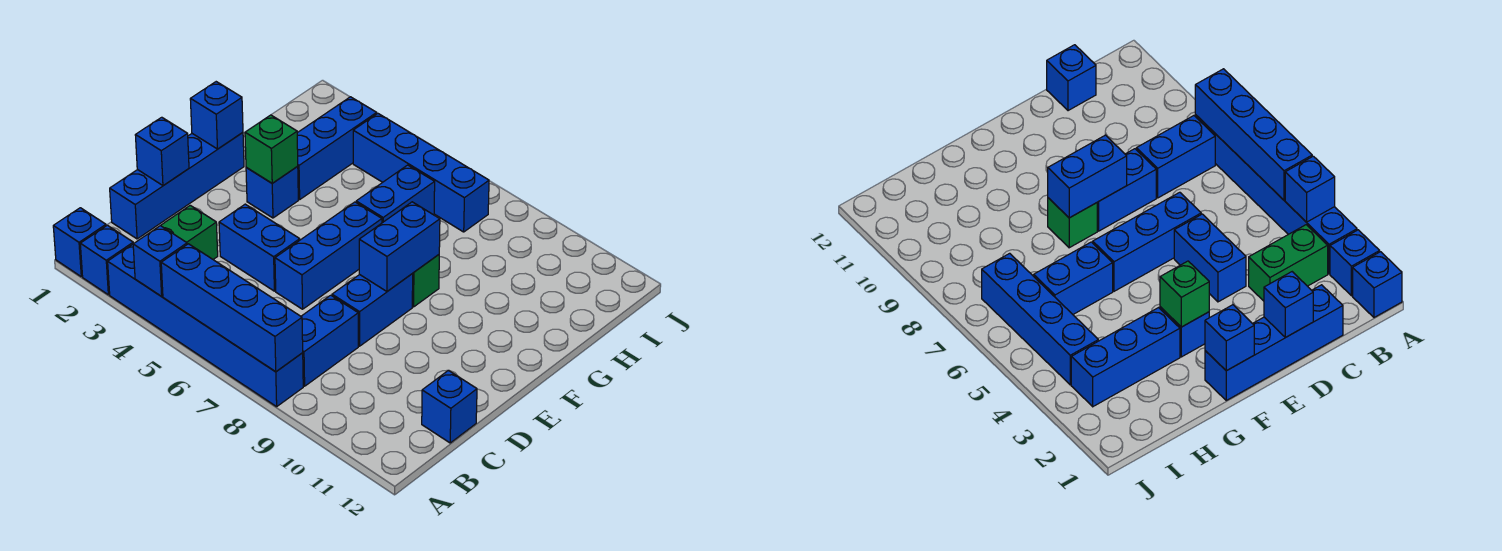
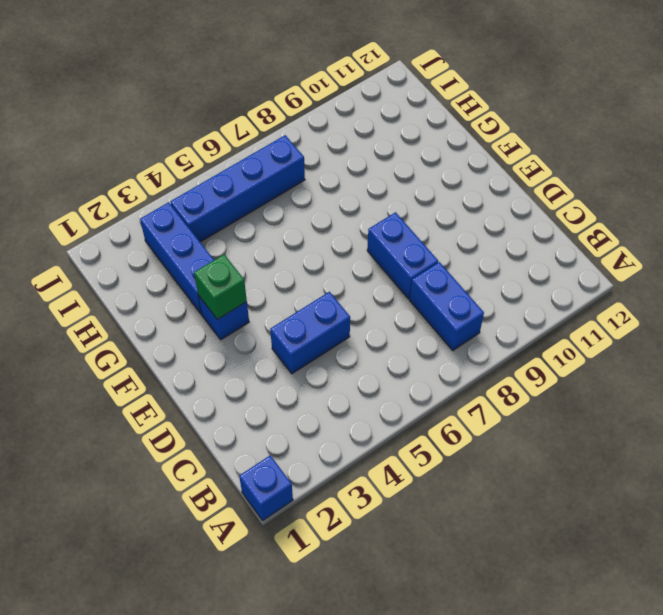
none -> blue 1x1 brick [80,225,133,295]
none -> blue 1x6 brick [108,244,303,407]
none -> green 1x2 brick [161,205,218,259]

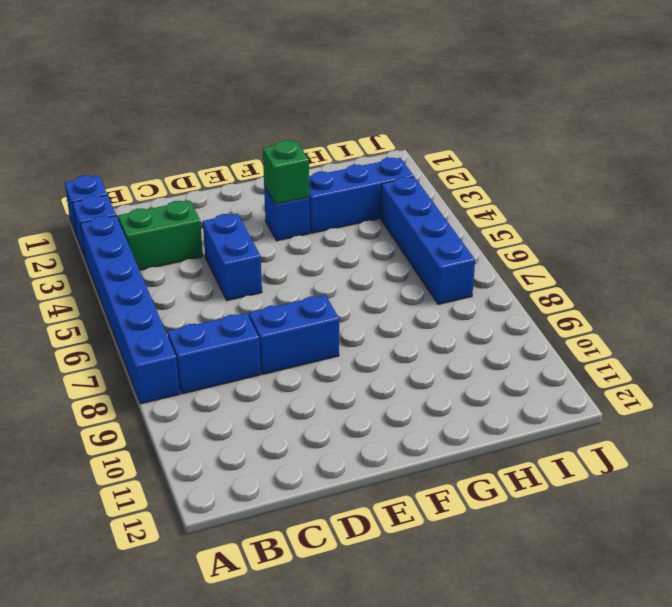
none -> blue 1x4 brick [110,133,244,239]
none -> blue 1x1 brick [422,370,477,443]
none -> blue 1x3 brick [275,202,382,309]

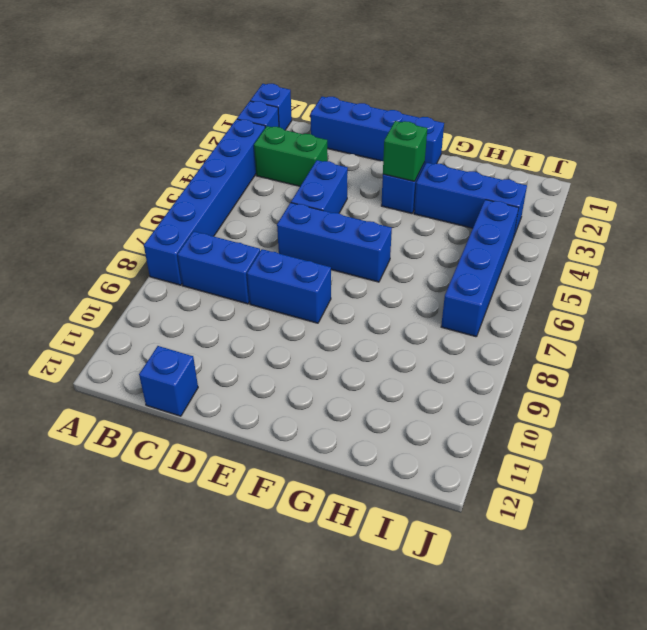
none -> green 1x1 brick [412,255,439,307]
none -> blue 1x2 brick [356,165,435,223]
none -> blue 1x1 brick [133,226,187,296]

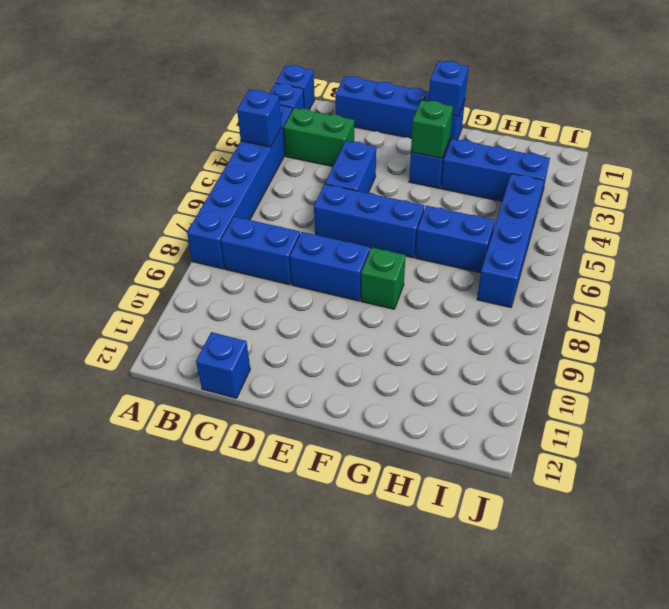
none -> blue 1x4 brick [161,244,303,372]
none -> blue 1x1 brick [135,117,189,186]
none -> blue 1x2 brick [359,202,440,291]

